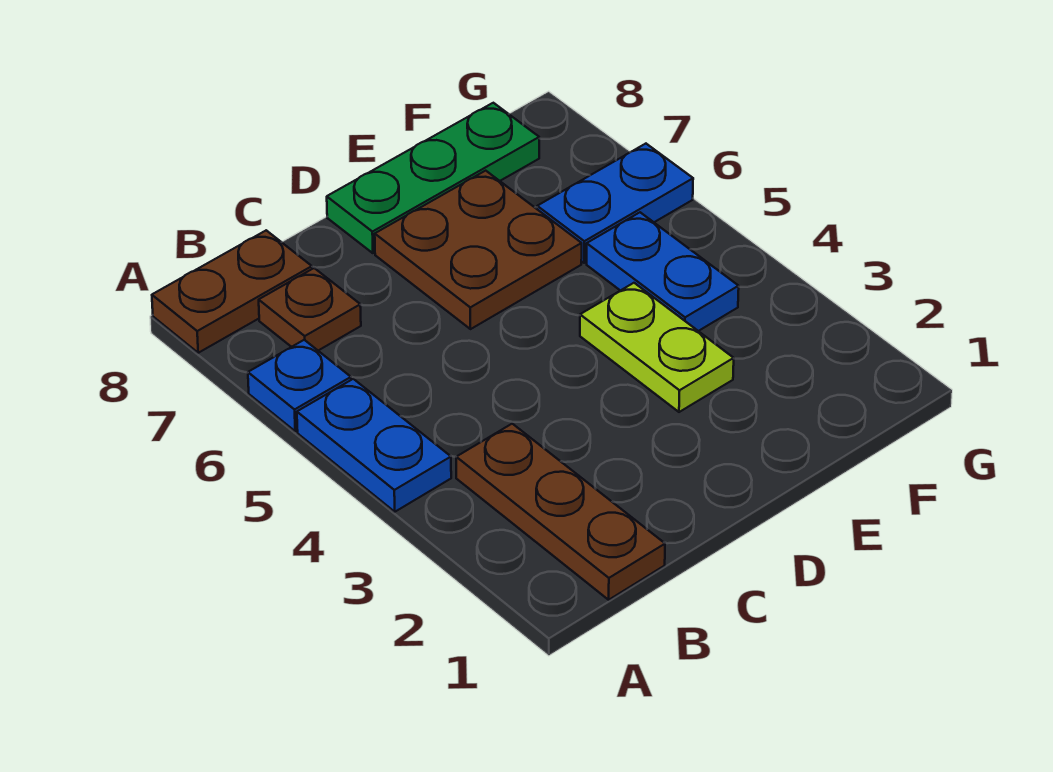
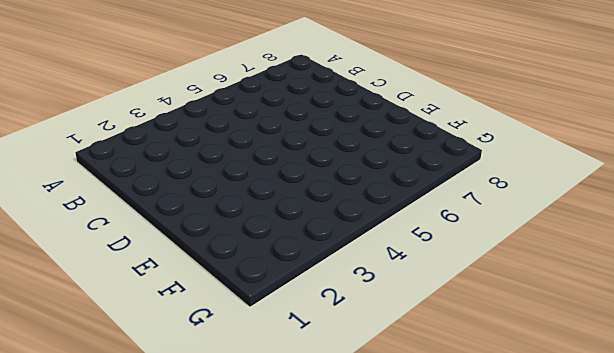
none -> blue 1x2 plate [297,379,451,512]
none -> blue 1x1 plate [248,340,351,431]

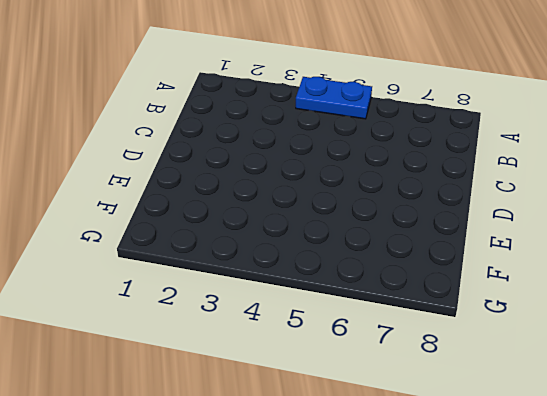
none -> blue 1x1 plate [248,340,351,431]
none -> brown 1x2 plate [152,230,312,353]

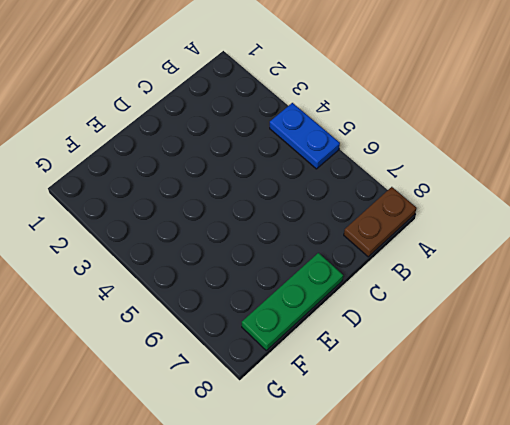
none -> blue 1x1 plate [248,340,351,431]
none -> brown 1x3 plate [456,424,665,600]

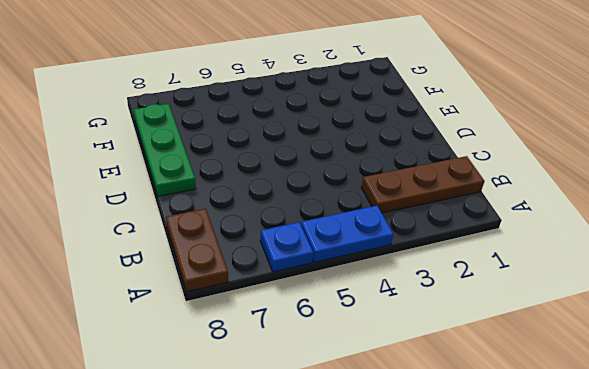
none -> brown 1x1 plate [259,268,361,351]
none -> brown 2x2 plate [375,171,582,329]

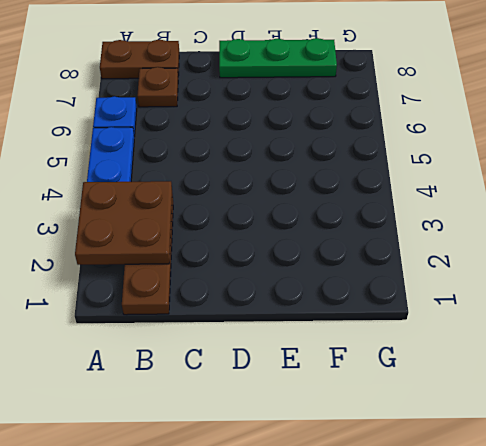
brown 2x2 plate [75,181,172,265] -> brown 2x2 plate moved to [375,171,582,329]
none -> lime 1x2 plate [580,283,734,412]
none -> blue 1x2 plate [587,212,739,331]

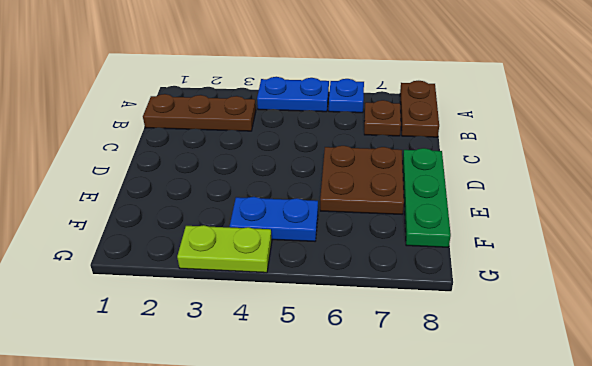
lime 1x2 plate [177,225,272,273] -> lime 1x2 plate moved to [580,283,734,412]
none -> blue 1x2 plate [537,144,693,263]

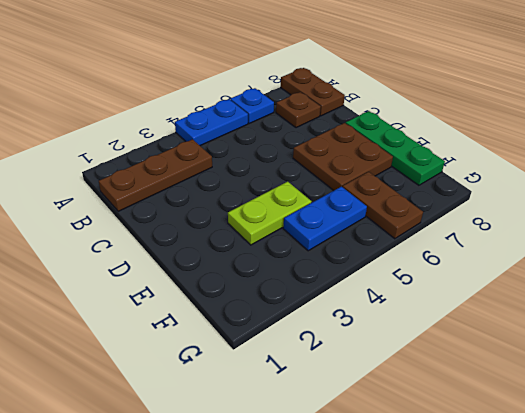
brown 1x2 plate [343,172,423,239] -> blue 1x2 plate [537,144,693,263]

